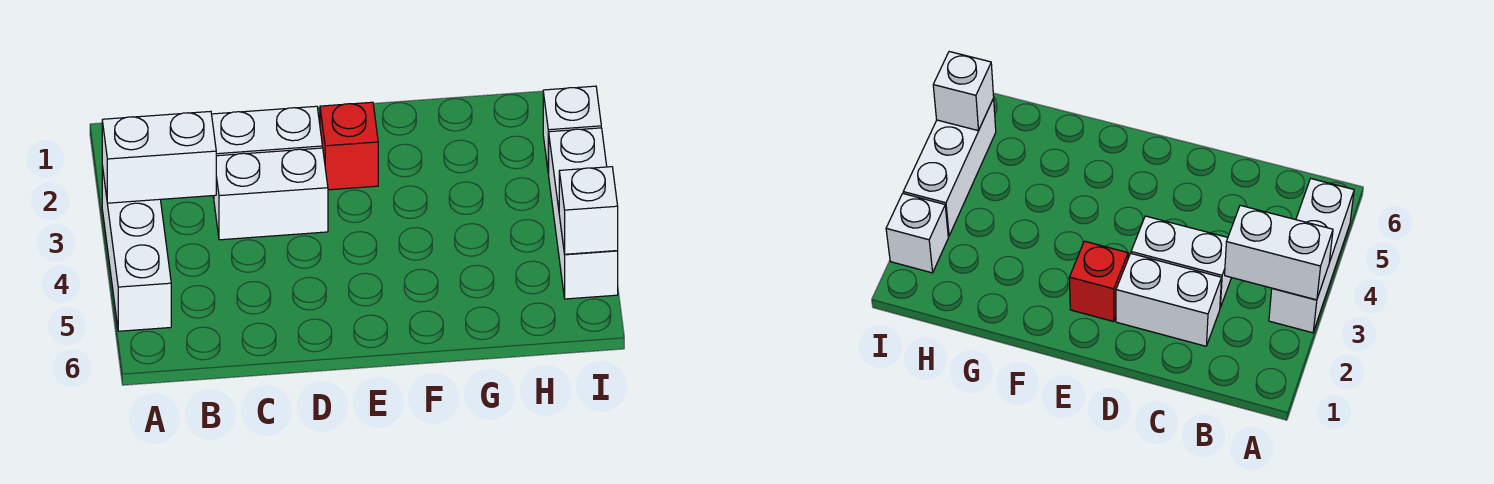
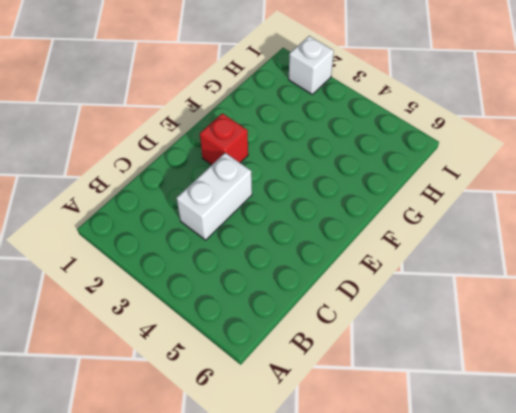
none -> white 1x3 brick [102,166,171,331]
none -> white 1x2 brick [212,106,322,197]

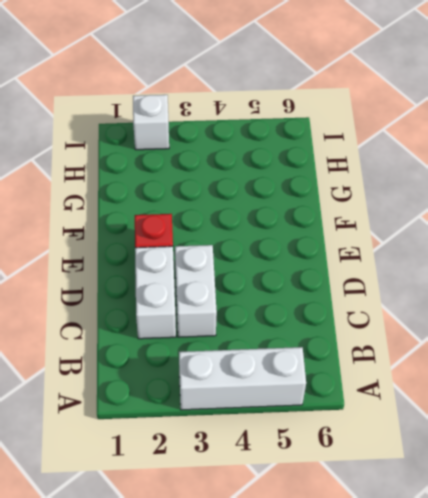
none -> white 1x3 brick [549,128,618,299]
none -> white 1x2 brick [102,111,216,203]

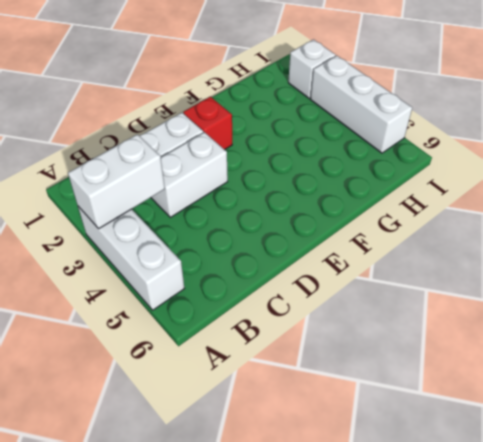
none -> white 1x1 brick [559,167,618,254]

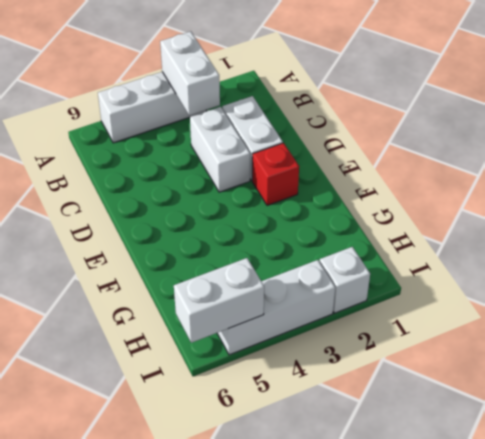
white 1x2 brick [174,258,264,343] -> white 1x1 brick [559,167,618,254]

